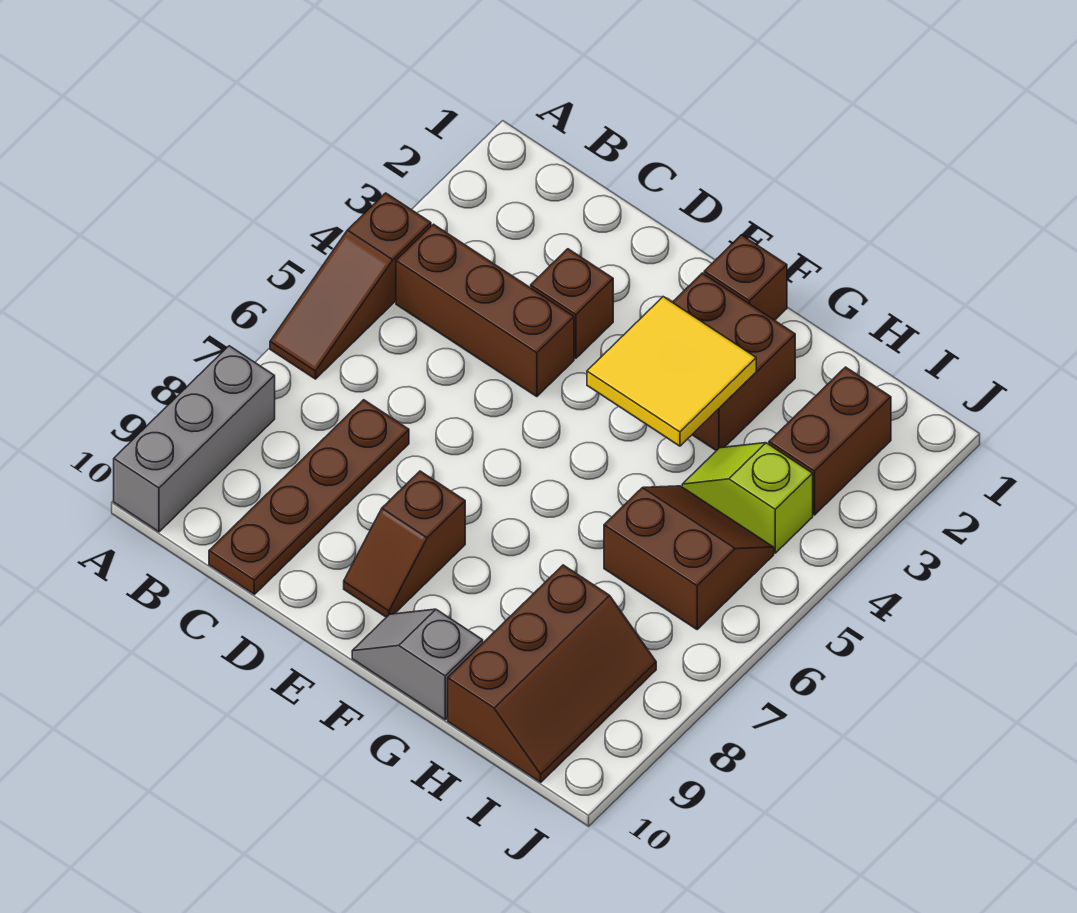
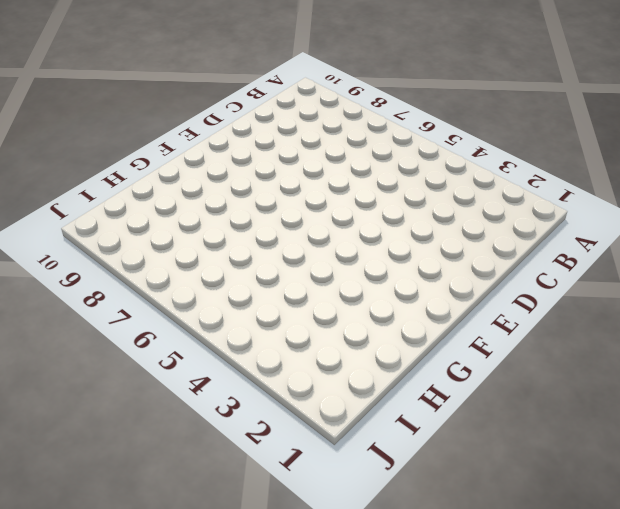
none -> brown 1x3 slope [270,193,431,379]
none -> grey 1x3 brick [114,346,275,532]
none -> brown 1x3 brick [396,224,574,397]

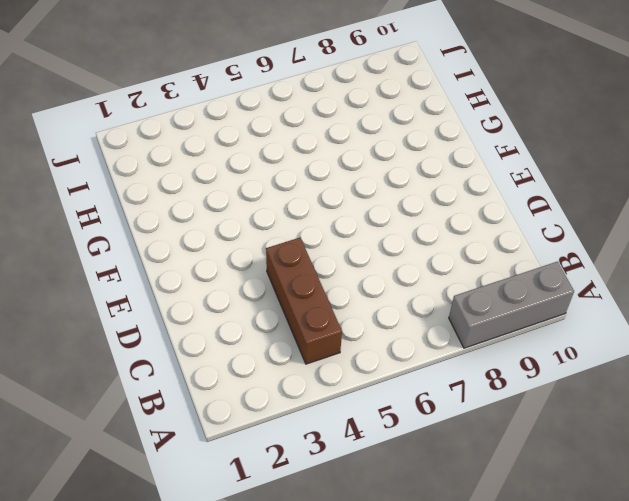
none -> brown 1x3 slope [270,193,431,379]
none -> brown 1x4 plate [209,400,409,594]
none -> brown 1x1 brick [531,249,613,358]

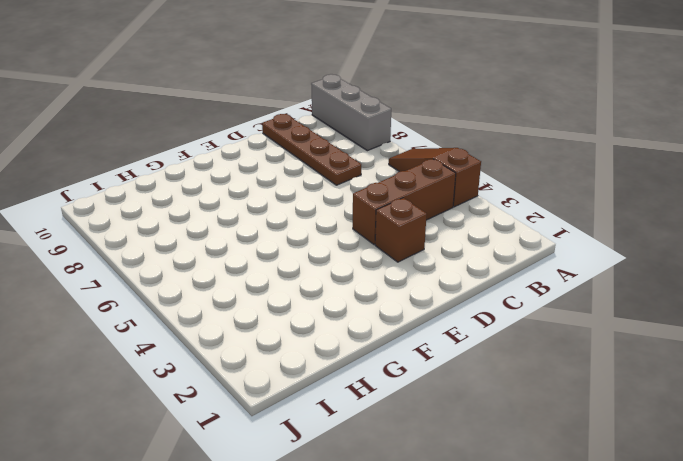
none -> brown 1x2 slope [344,471,465,617]
none -> brown 1x1 brick [704,235,787,320]
none -> brown 2x2 brick [672,273,795,451]

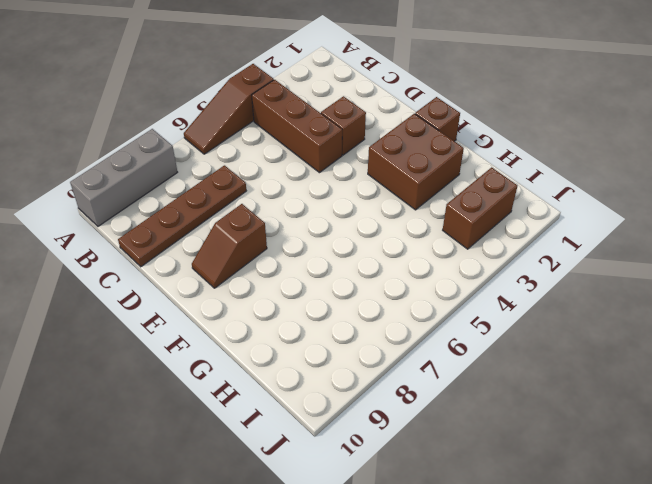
none -> grey 1x2 slope [352,609,483,720]
none -> lime 1x2 slope [682,443,813,553]
none -> brown 2x2 slope [604,486,774,629]

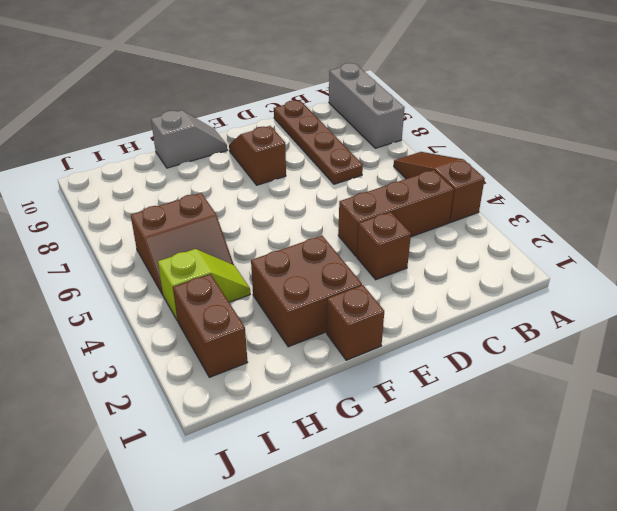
none -> brown 2x3 slope [448,565,656,782]
none -> yellow 2x2 tile [587,297,756,446]

